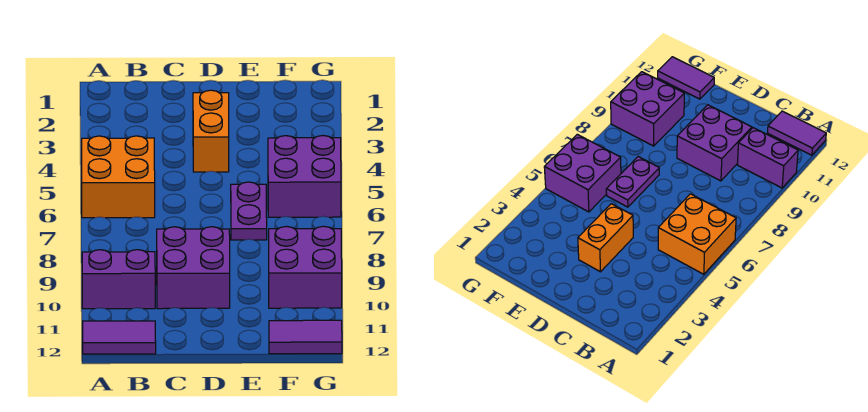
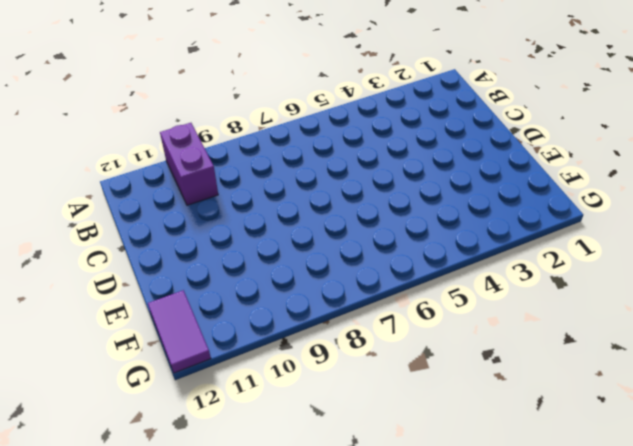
none -> orange 2x2 brick [82,136,155,218]
none -> purple 1x2 tile [83,321,156,354]

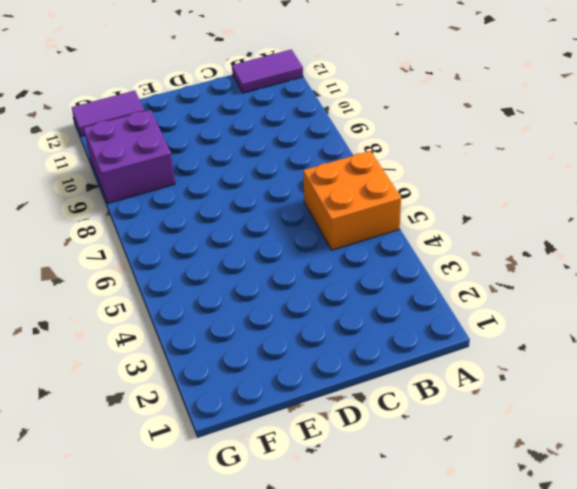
none -> purple 1x2 brick [82,250,155,309]
none -> purple 2x2 brick [157,227,230,309]

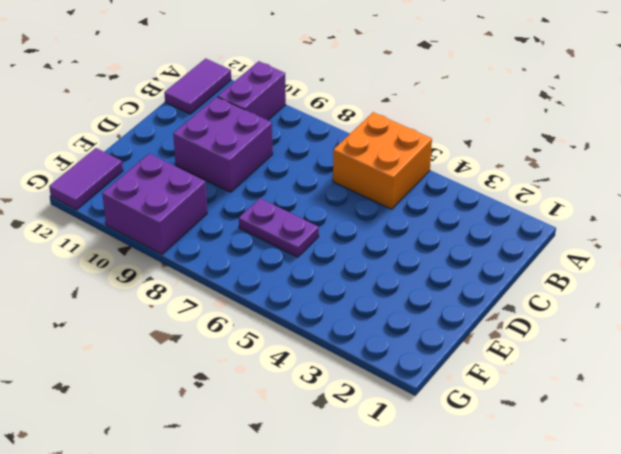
none -> orange 1x2 brick [193,90,229,172]
none -> purple 2x2 brick [268,136,341,217]

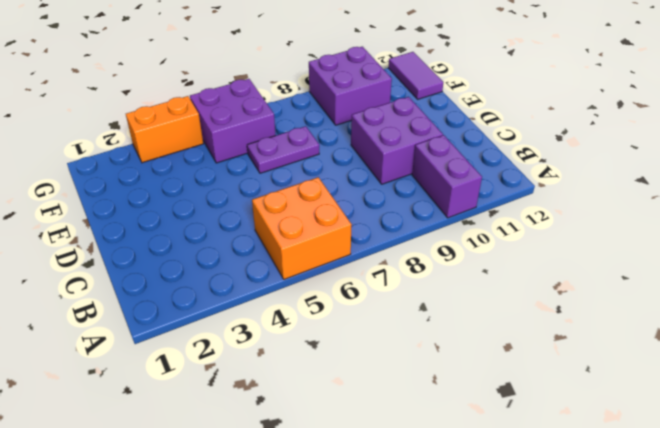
orange 1x2 brick [126,96,203,163] -> orange 1x2 brick moved to [193,90,229,172]
none -> purple 1x2 tile [83,321,156,354]

